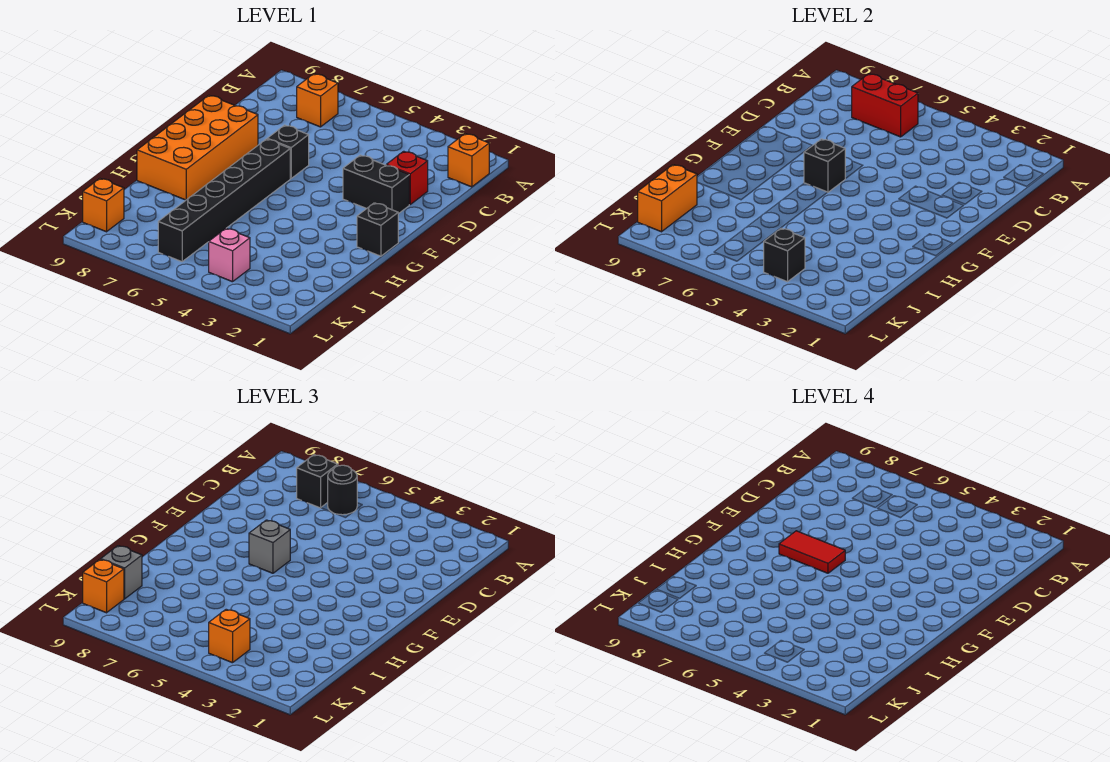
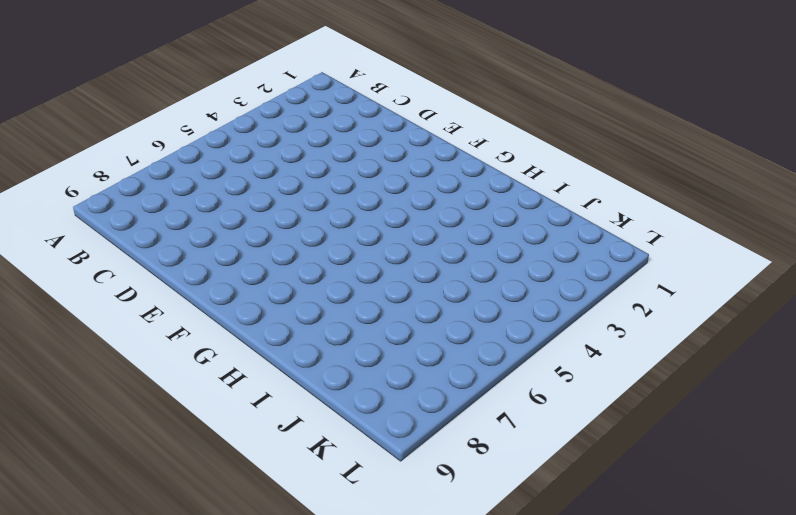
none -> orange 1x1 brick [448,134,489,187]
none -> orange 1x1 brick [297,74,338,127]
none -> red 1x1 brick [386,151,428,204]

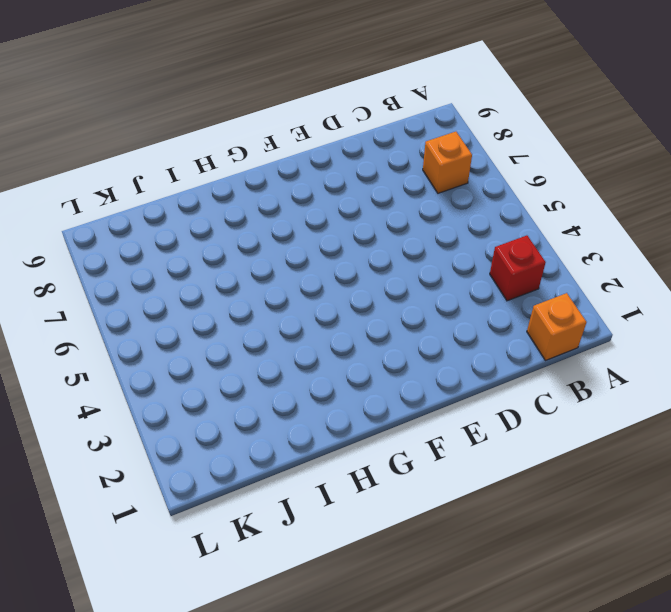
red 1x1 brick [490,235,546,301] -> red 1x1 brick moved to [386,151,428,204]
none -> black 1x2 brick [343,155,409,214]
none -> black 1x1 brick [267,125,309,178]
none -> orange 2x4 brick [137,95,258,200]

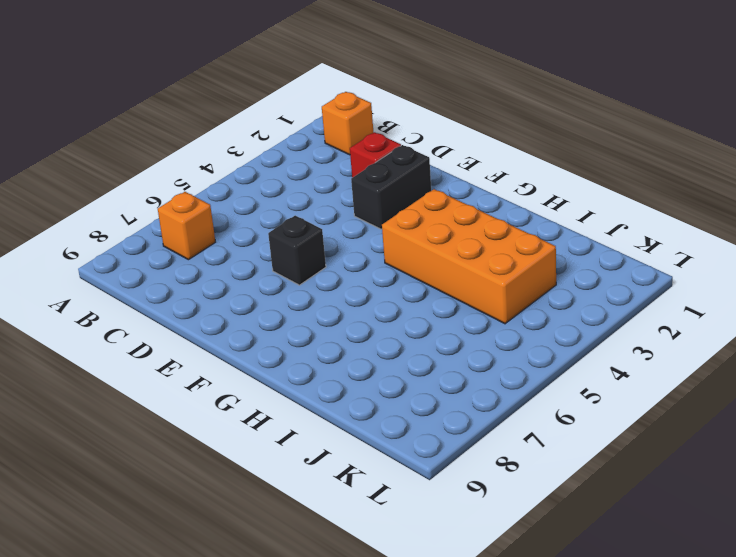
orange 2x4 brick [382,189,556,324] -> orange 2x4 brick moved to [137,95,258,200]
none -> black 1x6 brick [158,139,290,262]
none -> black 1x1 brick [357,203,398,256]
none -> pink 1x1 brick [209,228,250,282]

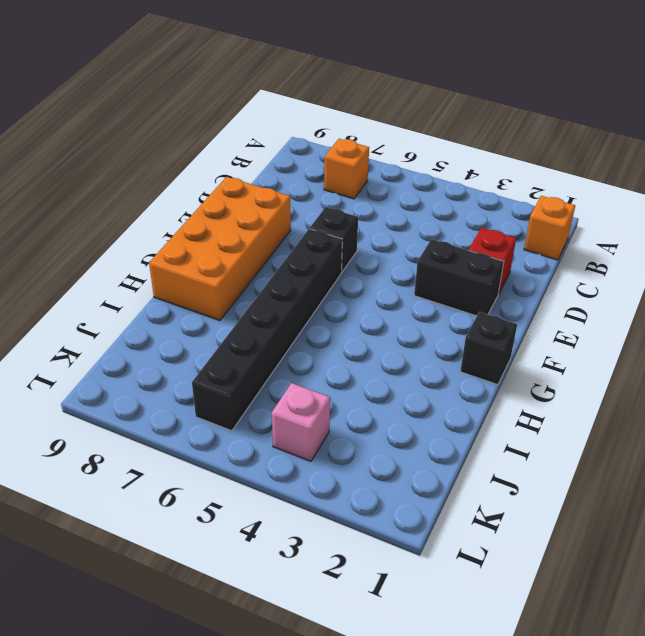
none -> orange 1x1 brick [83,179,124,232]
none -> red 1x2 brick [852,74,918,137]
none -> black 1x1 brick [804,139,845,192]

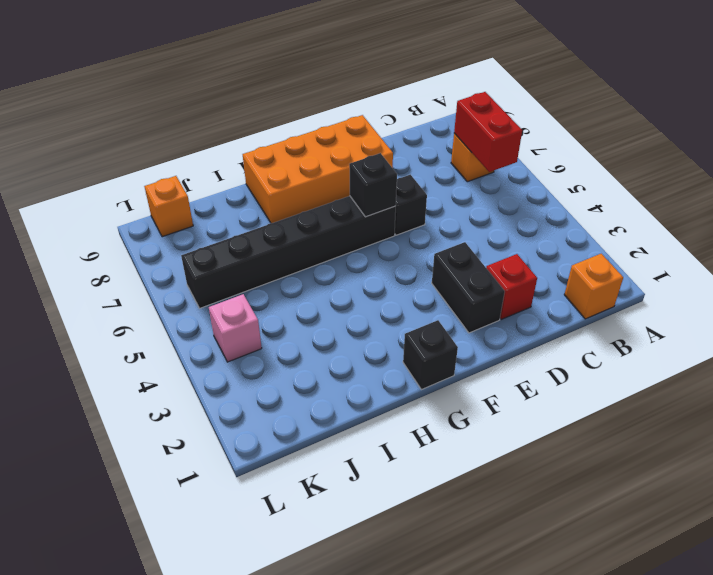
none -> orange 1x2 brick [638,165,697,232]
none -> black 1x1 brick [764,228,805,282]
none -> black 1x1 round brick [328,465,357,515]

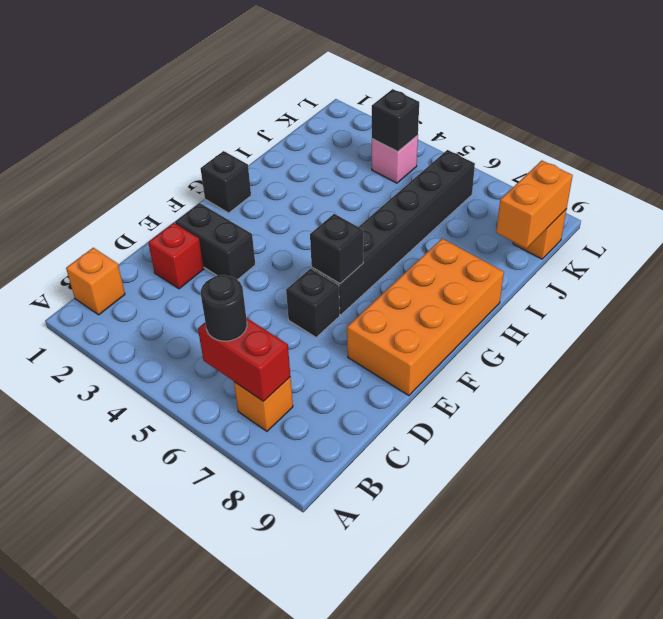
none -> black 1x1 brick [297,455,338,508]
none -> grey 1x1 brick [249,520,290,573]
none -> grey 1x1 brick [101,546,142,599]

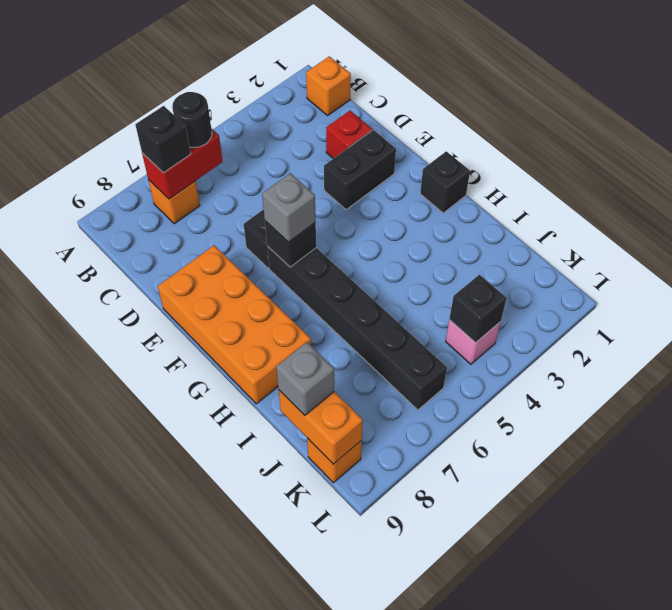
none -> orange 1x1 brick [209,609,250,663]
none -> orange 1x1 brick [83,559,124,613]
none -> red 1x2 tile [779,531,845,573]

